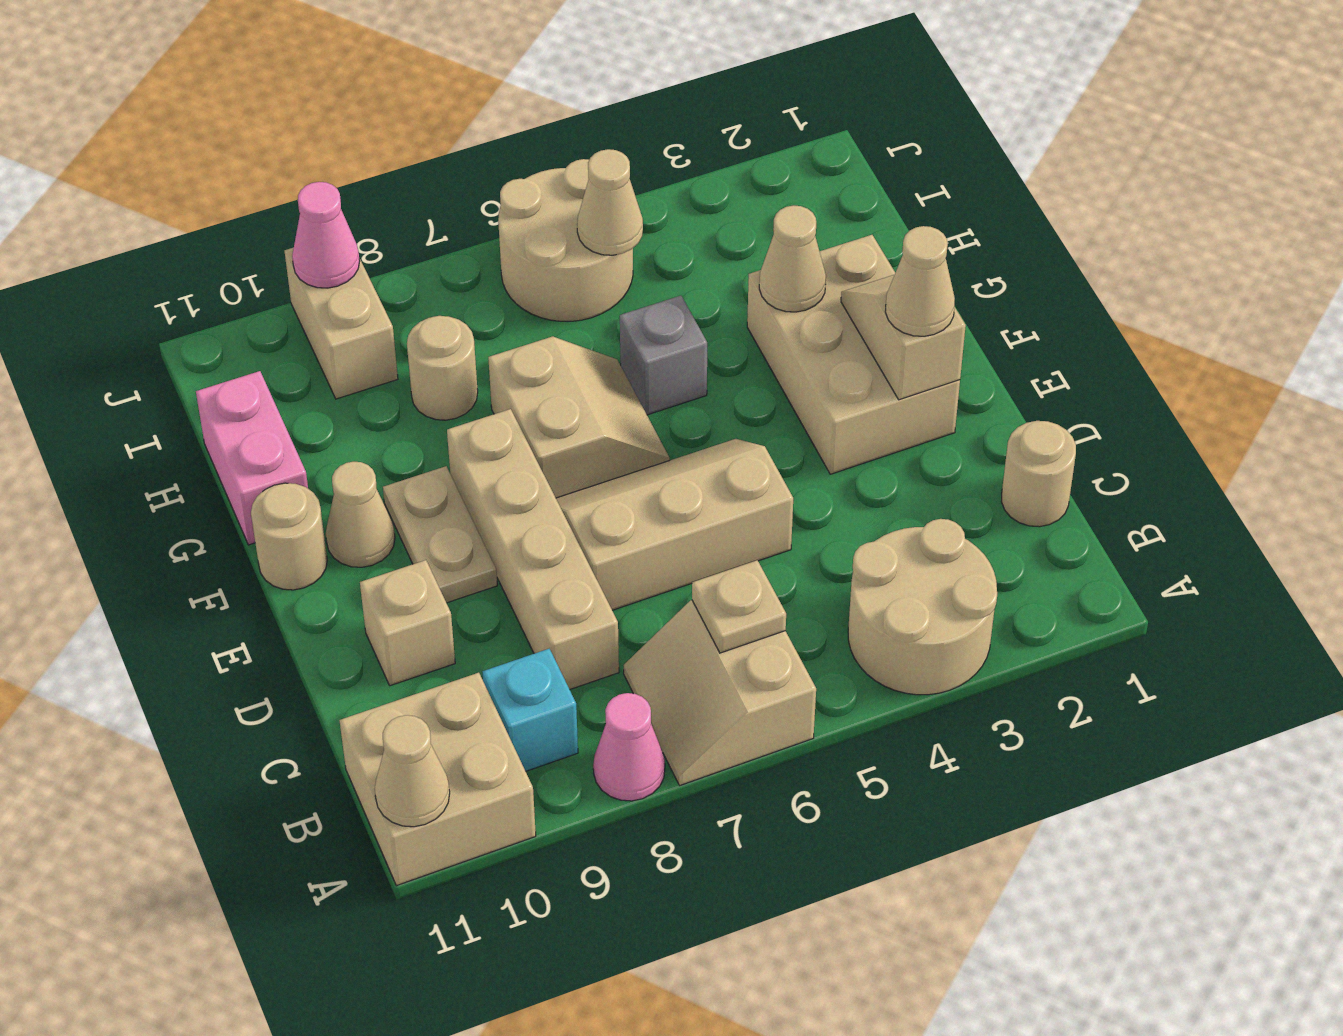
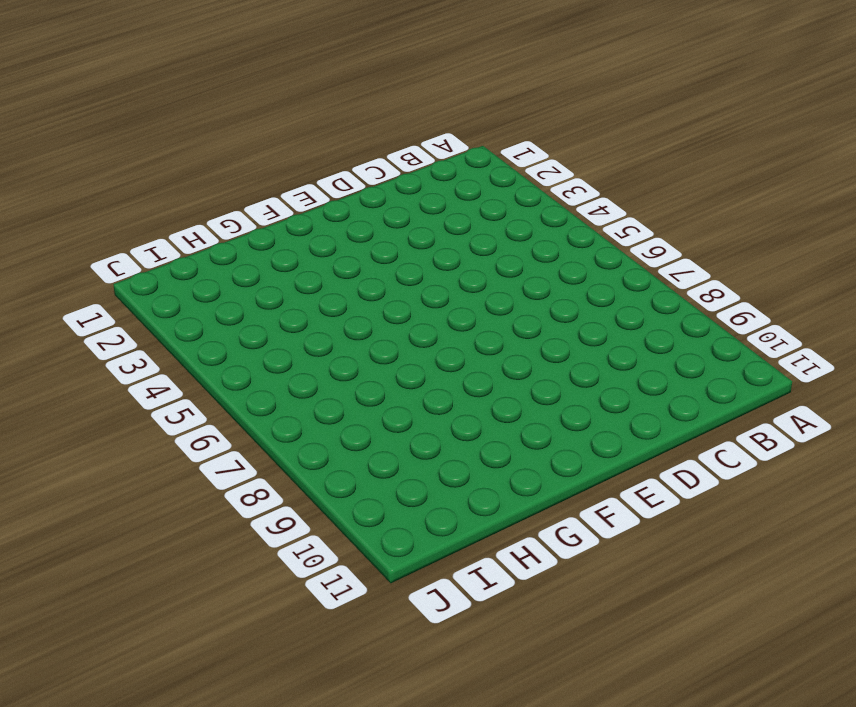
none -> tan 2x2 round brick [848,519,997,695]
none -> tan 2x2 slope [624,600,816,786]
none -> pink 1x1 cone [593,693,665,801]

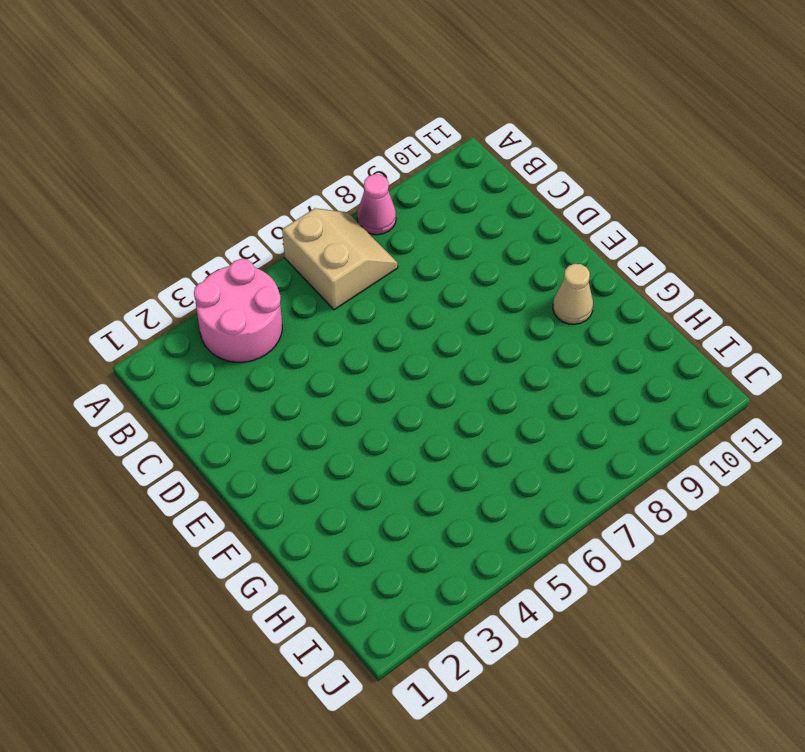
pink 2x2 round brick [194,259,282,362] -> tan 2x2 round brick [848,519,997,695]
none -> tan 2x2 brick [340,673,536,886]
none -> cyan 1x1 brick [483,649,578,771]
none -> tan 1x1 round brick [1001,421,1076,527]

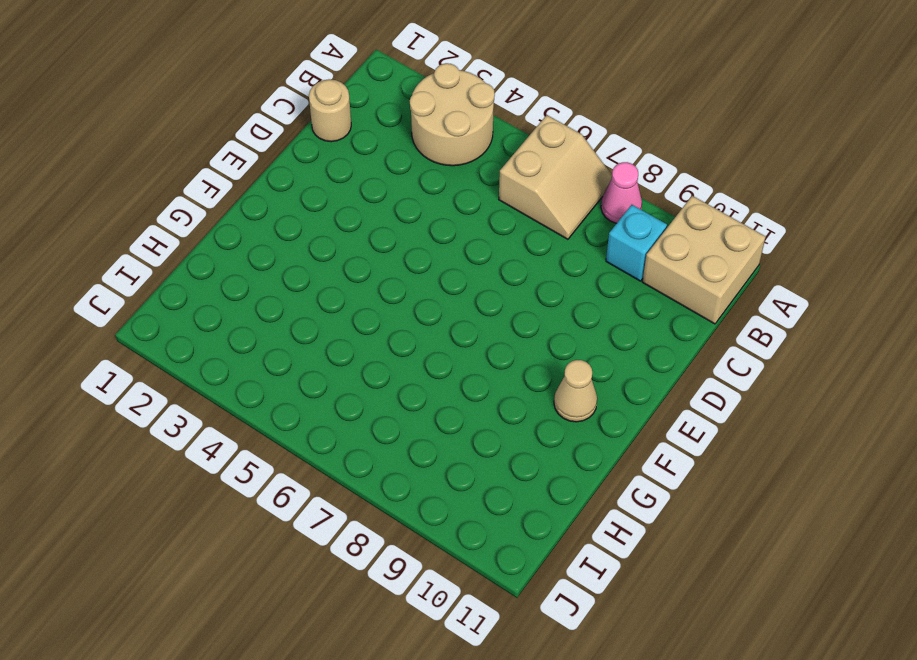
none -> tan 1x4 brick [447,409,619,689]
none -> tan 2x3 slope [556,439,793,610]
none -> tan 1x1 brick [360,560,455,686]

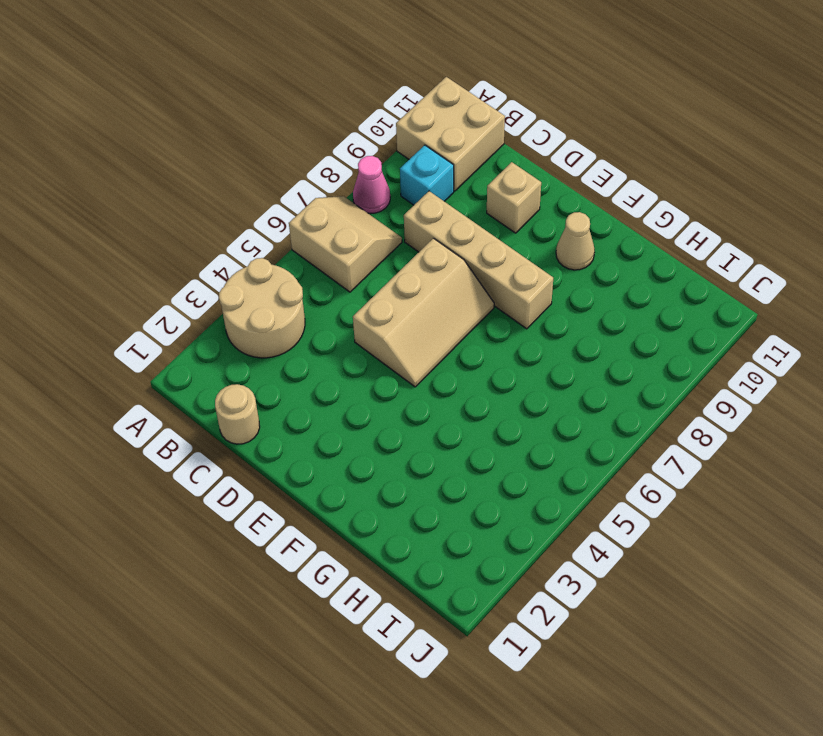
none -> tan 2x3 brick [747,235,960,474]
none -> tan 1x2 plate [383,466,497,603]
none -> tan 2x2 slope [488,336,670,498]

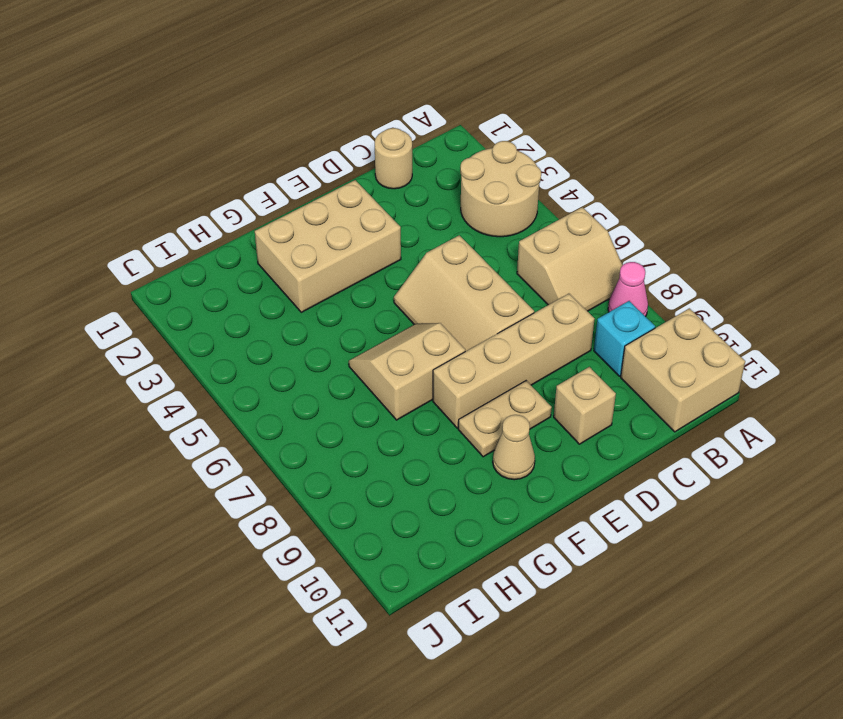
none -> tan 1x1 round brick [251,483,327,590]
none -> grey 1x1 brick [620,296,707,415]
none -> pink 1x2 brick [196,371,308,545]

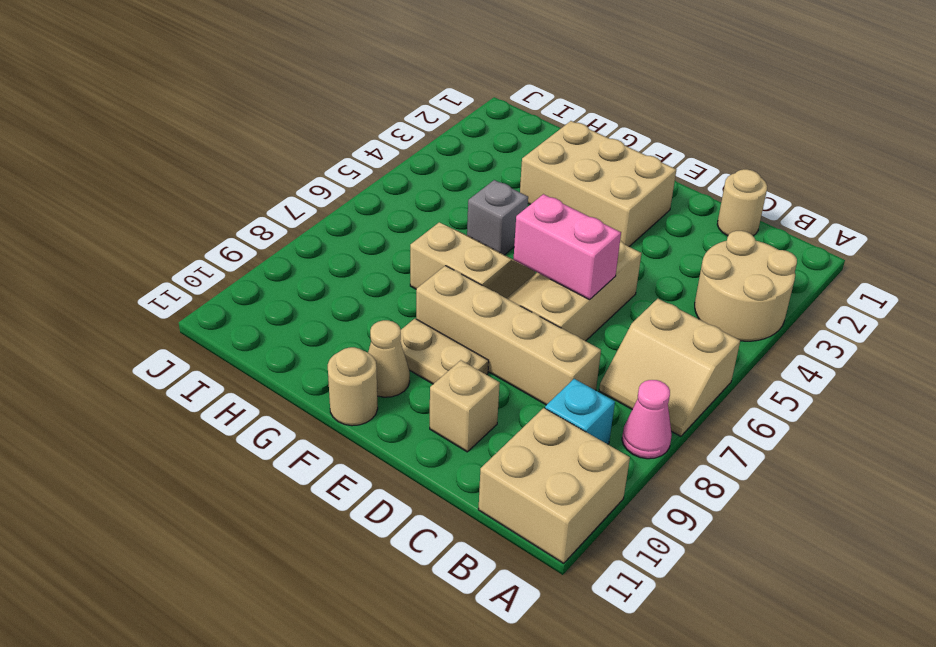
pink 1x2 brick [513,194,621,300] -> pink 1x2 brick moved to [196,371,308,545]
none -> tan 1x1 round brick [407,316,478,420]
none -> tan 2x2 round brick [498,159,633,321]
none -> tan 1x2 brick [285,248,398,399]

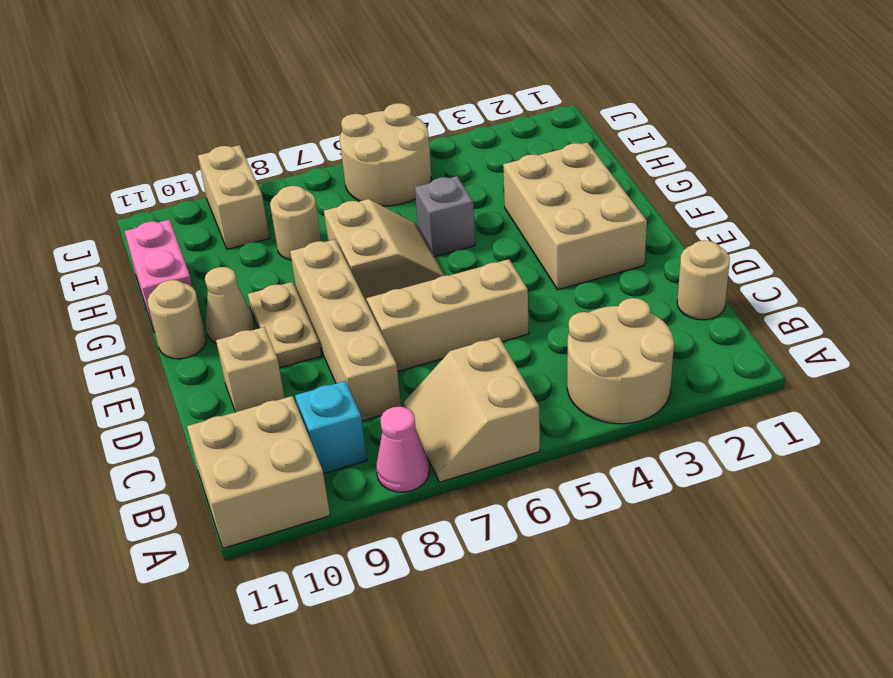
none -> tan 1x1 cone [375,715,450,827]
none -> tan 1x1 plate [692,560,786,653]
none -> tan 1x2 slope [841,275,966,400]

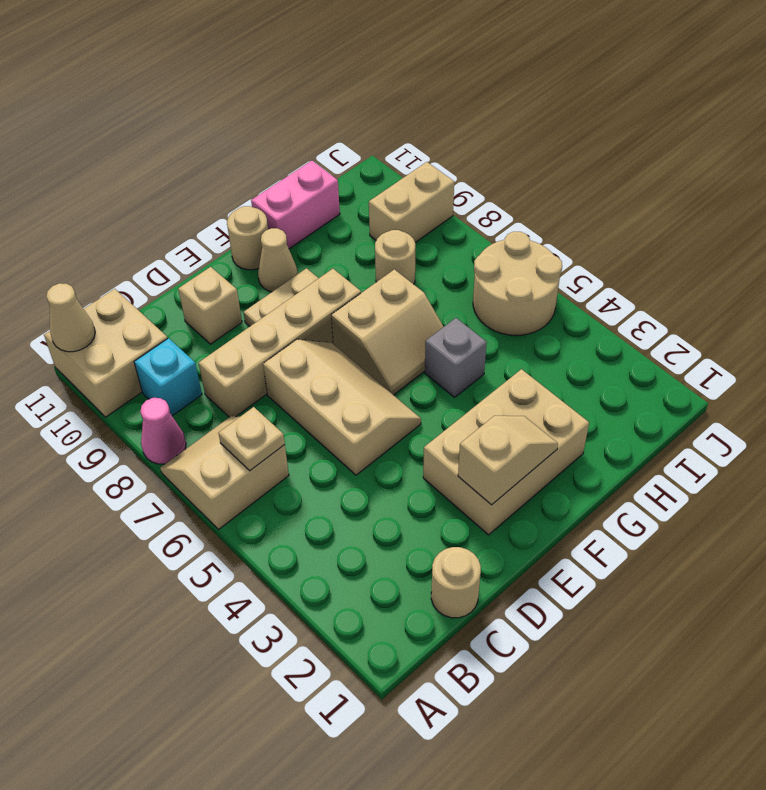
none -> tan 2x2 round brick [848,519,997,695]
none -> tan 1x1 cone [759,205,826,312]
none -> tan 1x1 cone [577,149,643,255]

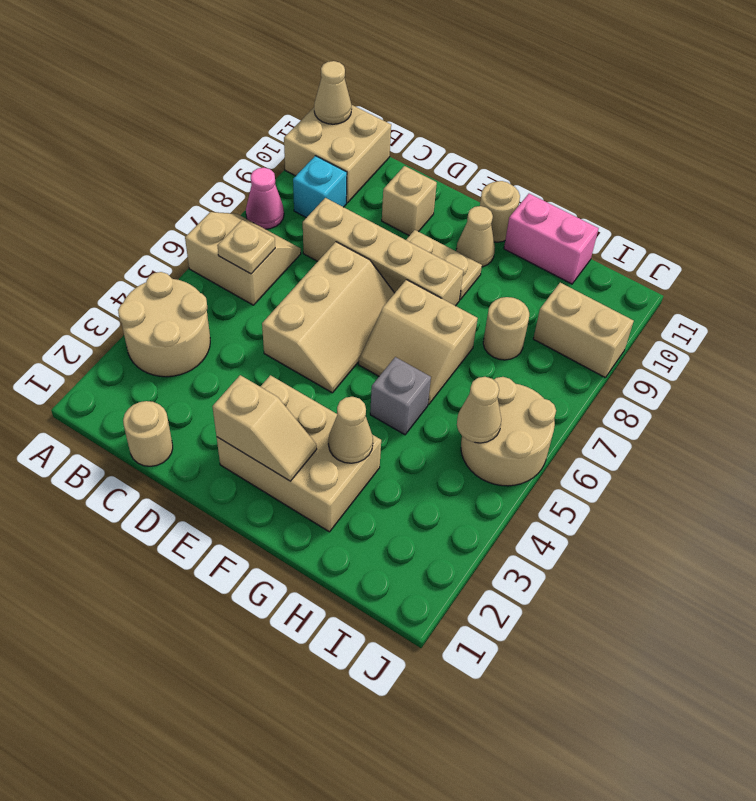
none -> pink 1x1 cone [292,182,360,288]
none -> tan 1x1 cone [885,226,955,336]

